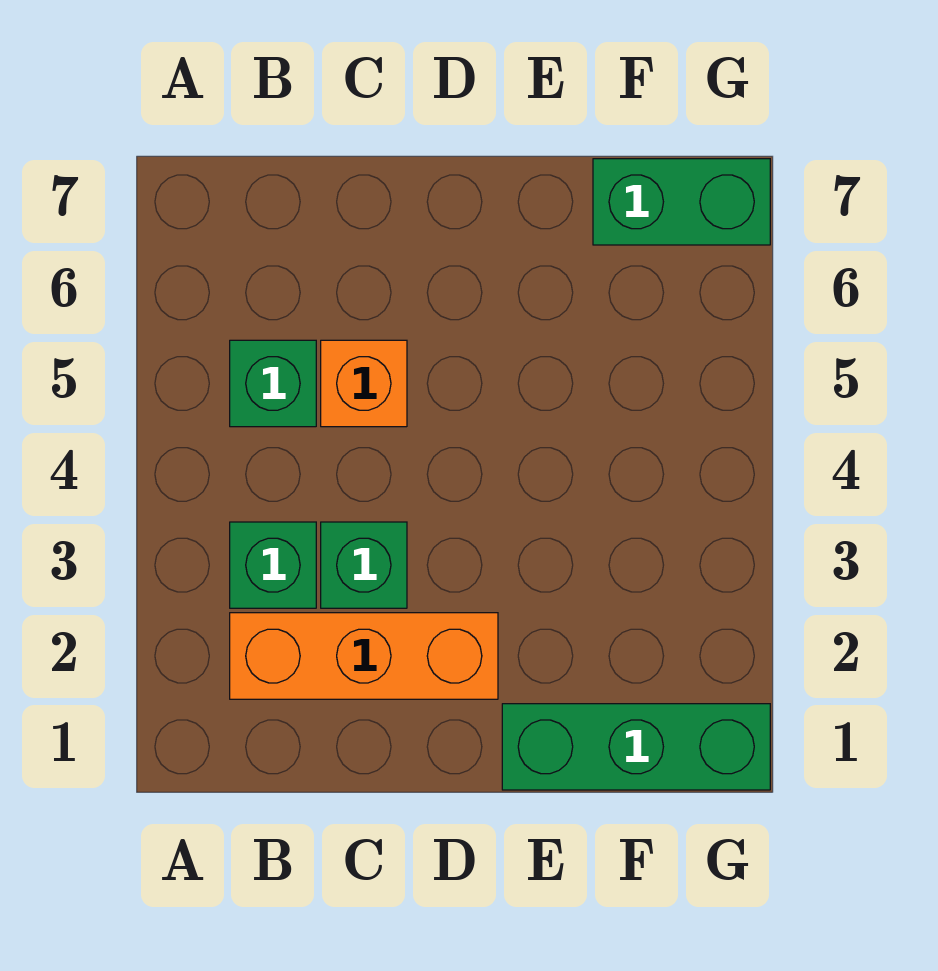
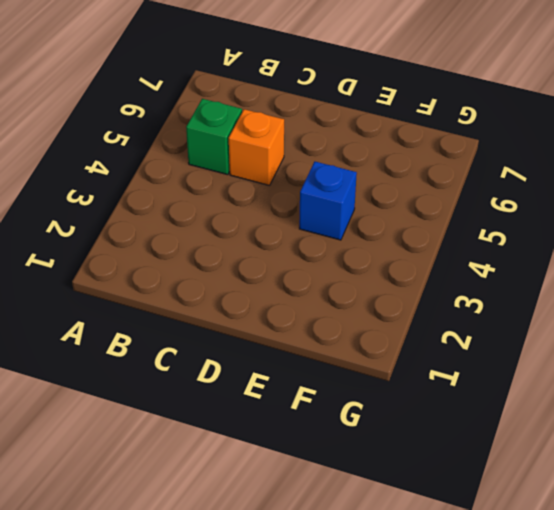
blue 1x1 brick [299,162,357,240] -> none
none -> orange 1x3 brick [230,613,498,699]
none -> green 1x1 brick [230,522,316,608]

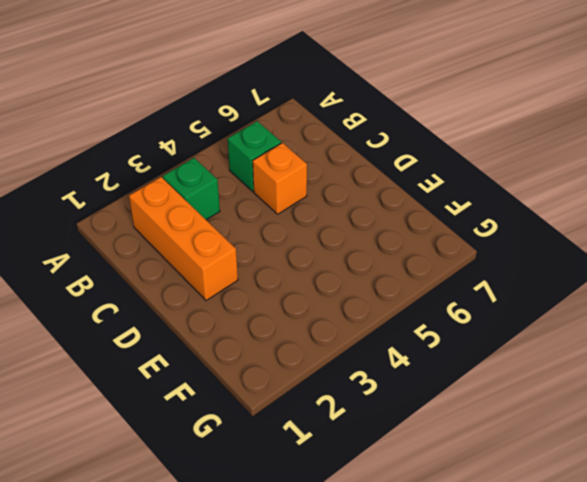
none -> green 1x1 brick [321,522,407,608]
none -> green 1x3 brick [502,704,770,790]

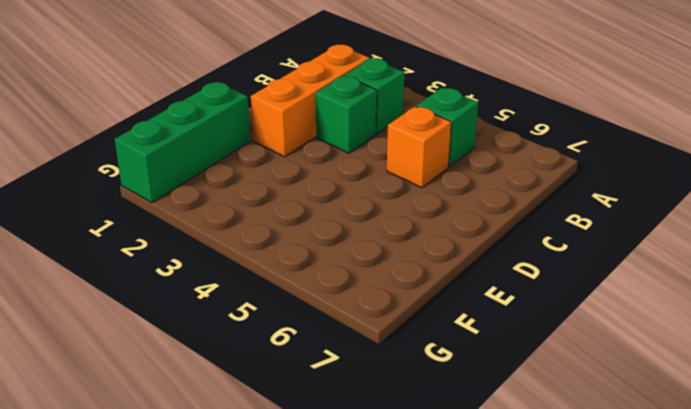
none -> green 1x2 brick [593,159,770,245]

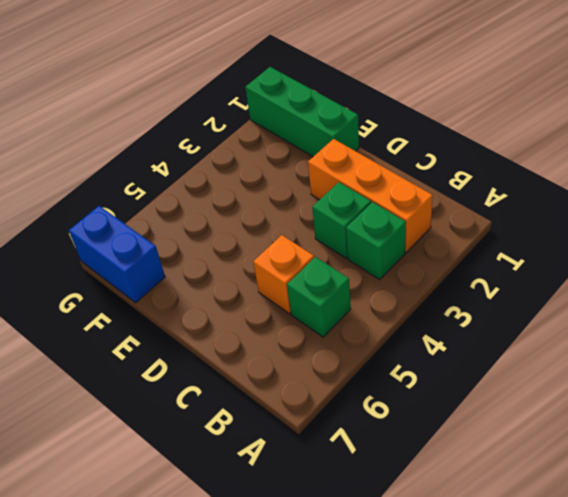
blue 1x2 brick [69,206,165,303] -> green 1x2 brick [593,159,770,245]

